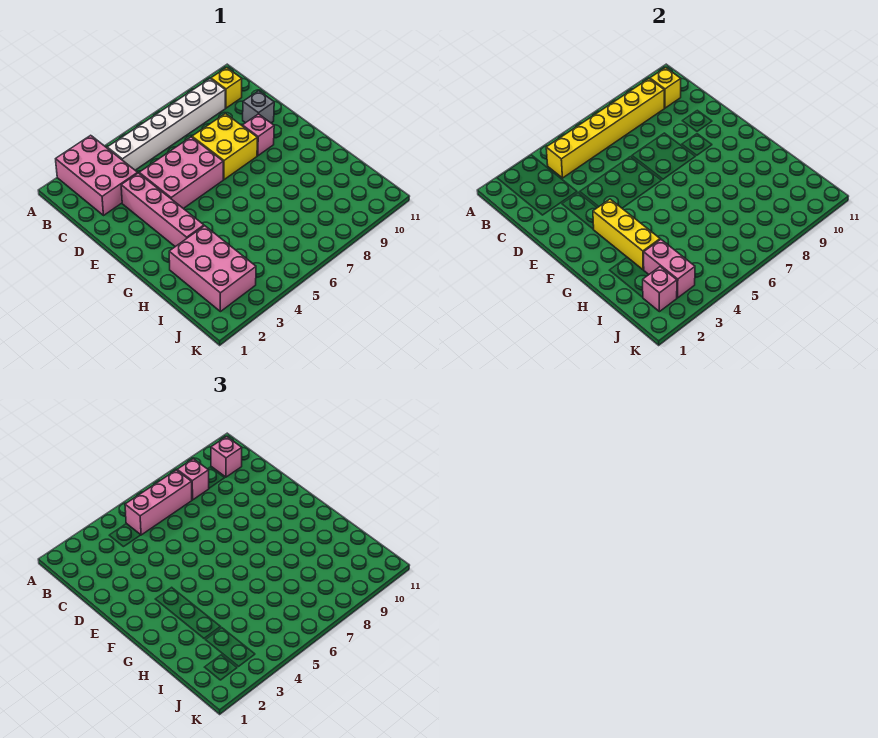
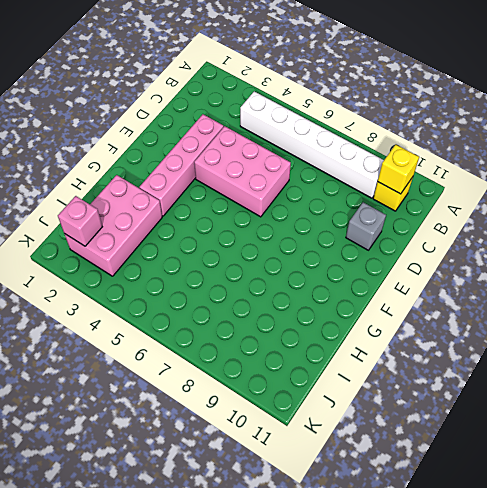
none -> pink 2x3 brick [56,135,138,215]
none -> yellow 2x2 brick [192,114,257,180]
none -> pink 1x1 brick [243,114,274,156]

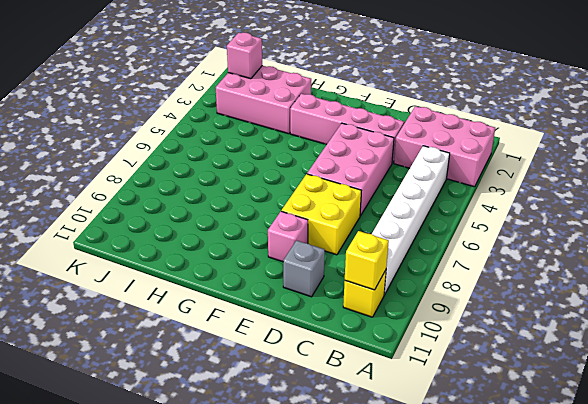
none -> yellow 1x6 brick [546,79,664,178]
none -> yellow 1x3 brick [593,199,660,270]
none -> pink 1x2 brick [644,240,695,298]

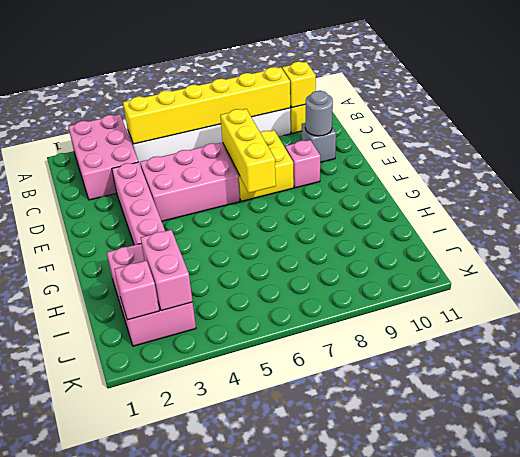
yellow 1x3 brick [220,109,276,193] -> yellow 1x3 brick moved to [593,199,660,270]
grey 1x1 round brick [305,91,333,136] -> none
none -> pink 1x3 brick [125,470,192,535]
none -> pink 1x1 brick [177,459,209,500]
none -> pink 1x1 brick [211,437,242,477]

